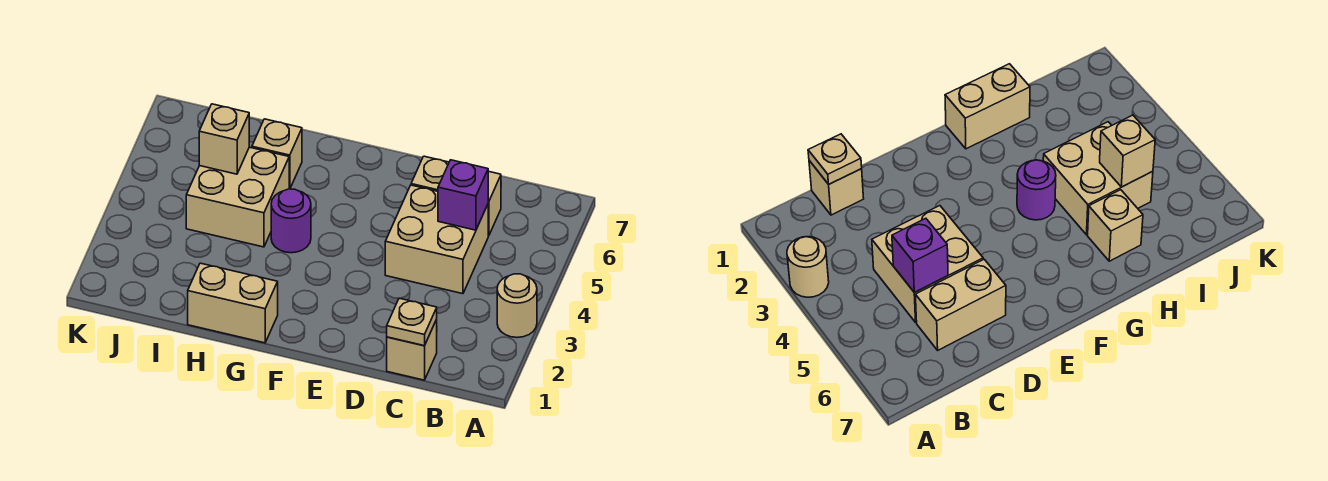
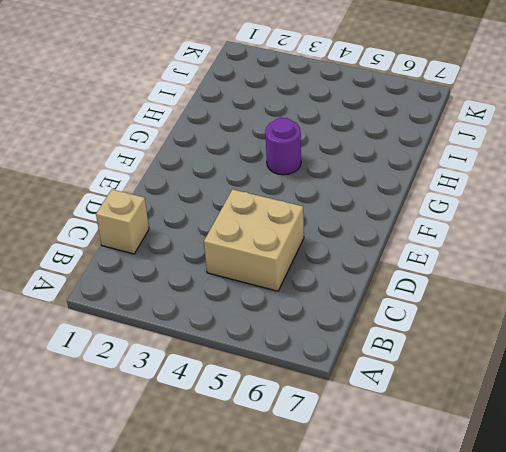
none -> tan 1x1 round brick [497,274,537,337]
none -> tan 1x2 brick [411,156,501,236]

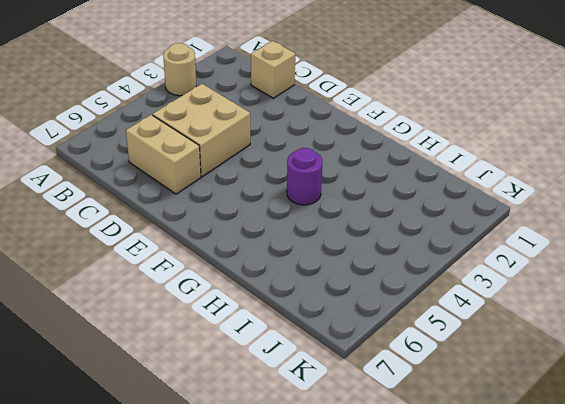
none -> tan 1x2 brick [188,263,278,343]
none -> tan 2x2 brick [186,147,289,247]

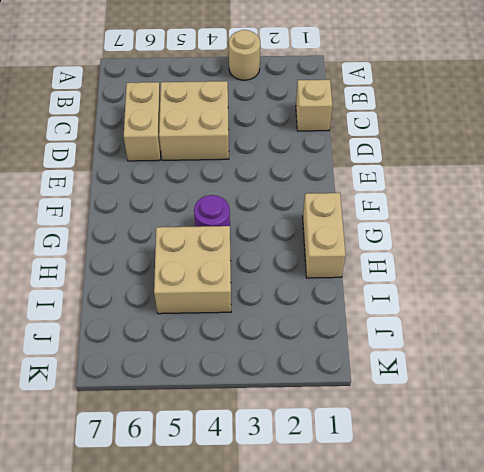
none -> tan 1x1 brick [252,119,302,189]
none -> tan 1x1 plate [387,298,437,346]

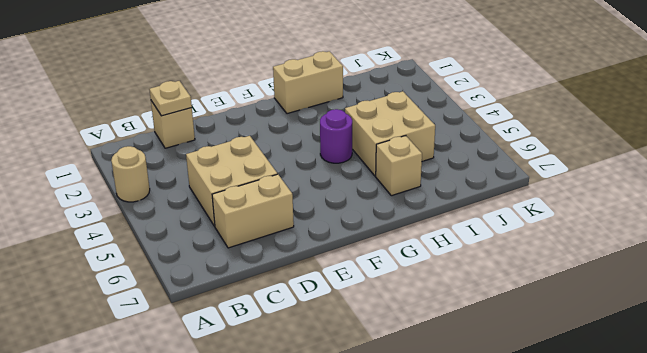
none -> purple 1x1 brick [438,160,488,230]
none -> tan 1x1 brick [199,104,249,174]

